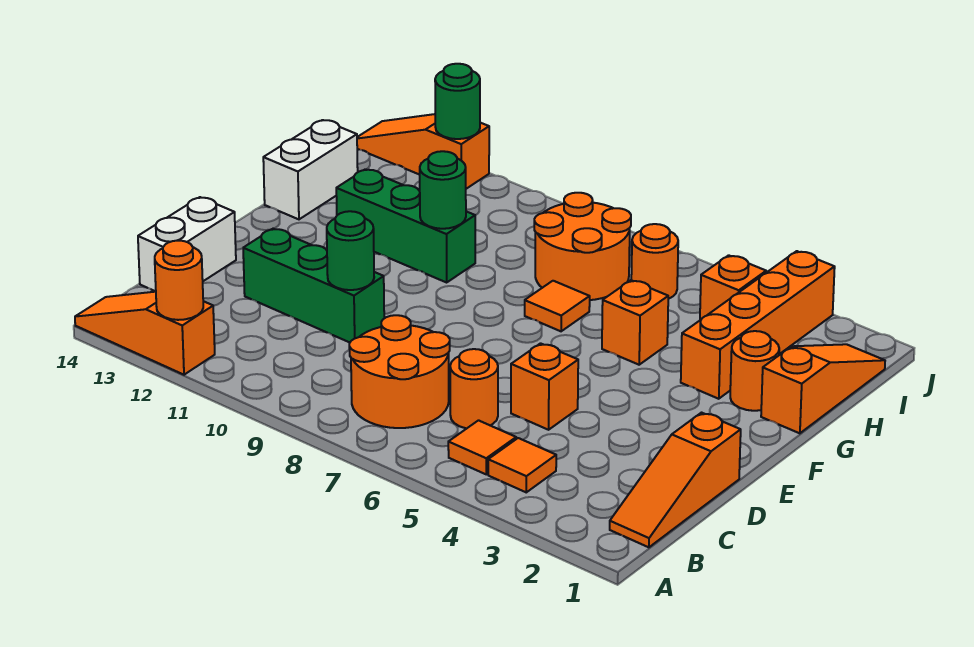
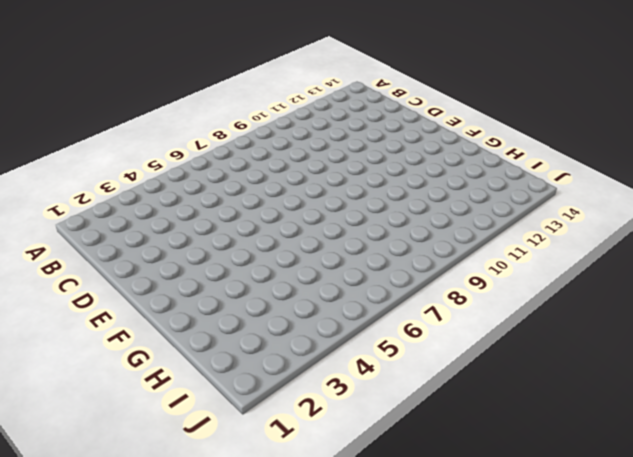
none -> orange 1x3 slope [75,292,215,375]
none -> orange 1x3 slope [610,413,741,547]
none -> orange 1x1 tile [488,438,556,492]

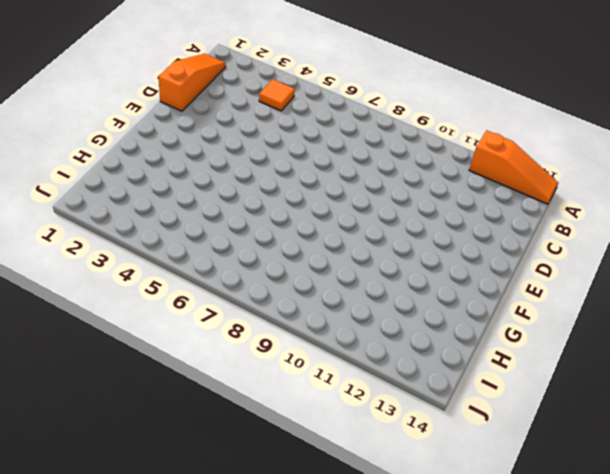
none -> orange 1x1 tile [448,420,516,474]
none -> orange 2x2 round brick [349,315,450,428]
none -> orange 1x1 round brick [450,349,498,428]

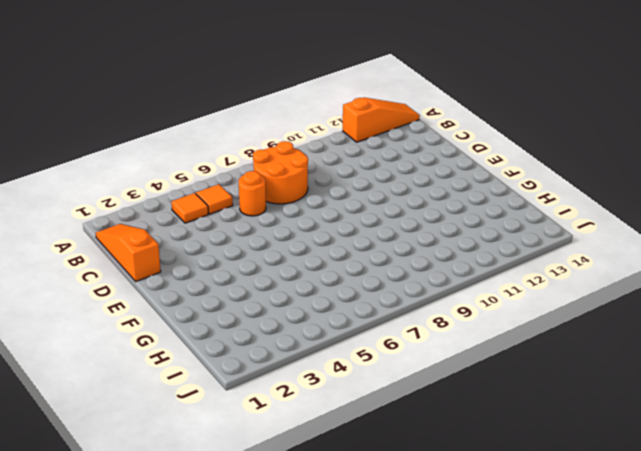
none -> white 1x2 brick [138,197,236,292]
none -> orange 1x1 brick [511,343,578,430]
none -> green 1x3 brick [243,229,384,342]

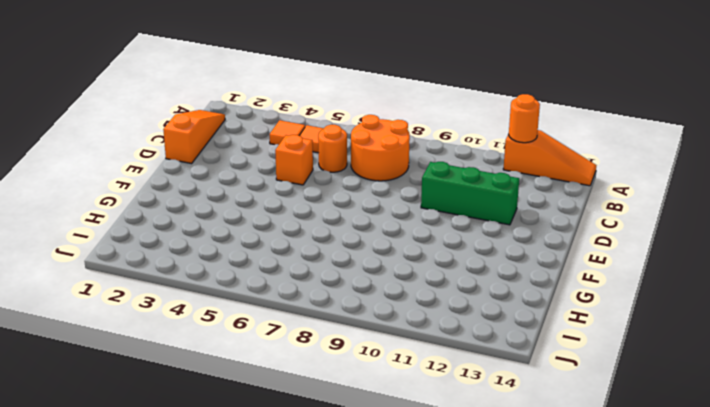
none -> white 1x2 brick [138,197,236,292]
none -> orange 1x3 slope [761,344,885,433]
none -> orange 1x1 round brick [730,331,779,411]

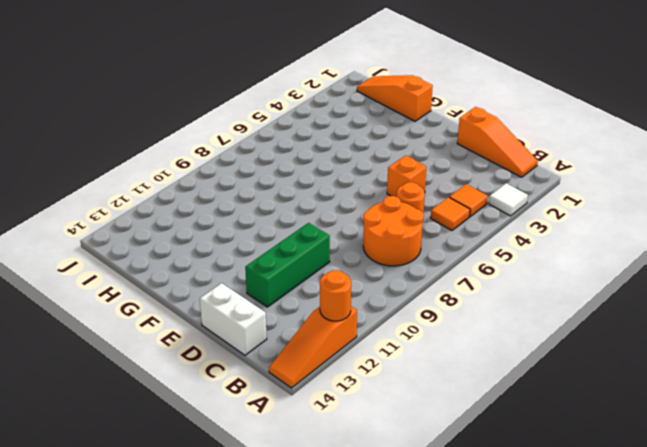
white 1x1 tile [489,183,528,216] -> none
none -> orange 1x1 round brick [730,331,779,411]
none -> orange 1x4 brick [681,251,835,399]
none -> orange 1x1 brick [602,280,668,365]

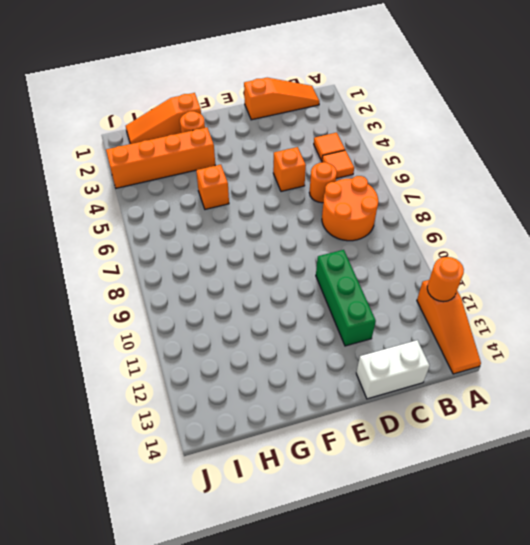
none -> orange 1x1 tile [525,281,590,331]
none -> green 1x3 brick [336,169,475,282]
none -> white 1x2 brick [263,120,358,219]

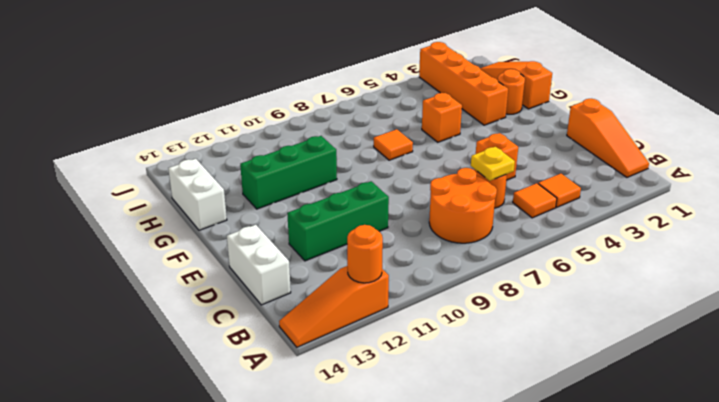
yellow 1x1 plate [471,147,515,181] -> none
none -> orange 2x2 round brick [534,193,631,300]
none -> orange 1x1 brick [700,255,766,320]
none -> orange 1x1 round brick [631,224,678,299]

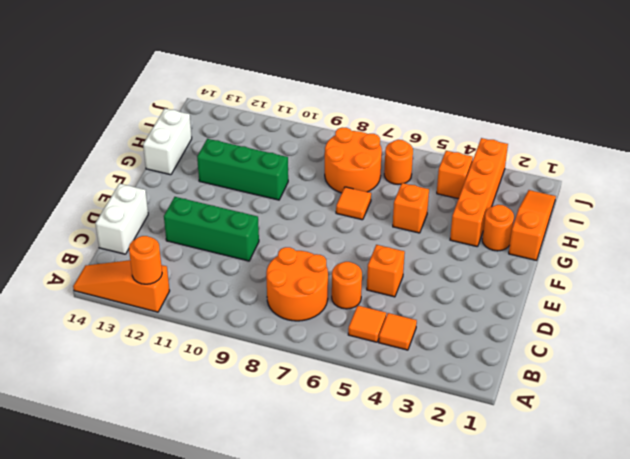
none -> orange 1x3 slope [610,413,741,547]
none -> orange 1x3 slope [357,114,489,189]
none -> green 1x1 round brick [327,211,374,290]

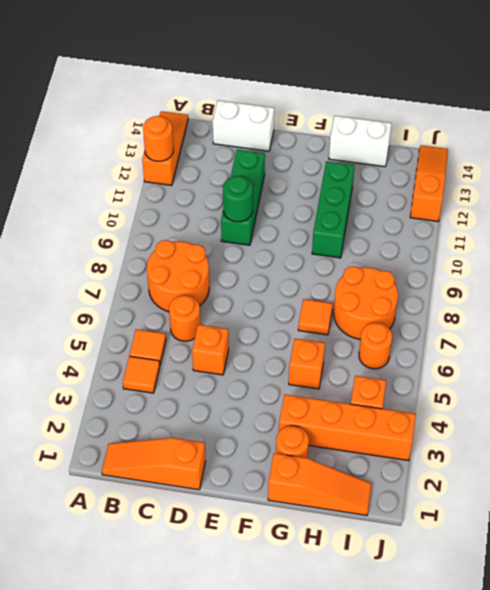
none -> green 1x1 round brick [420,151,466,229]
none -> green 1x1 round brick [435,64,480,139]

